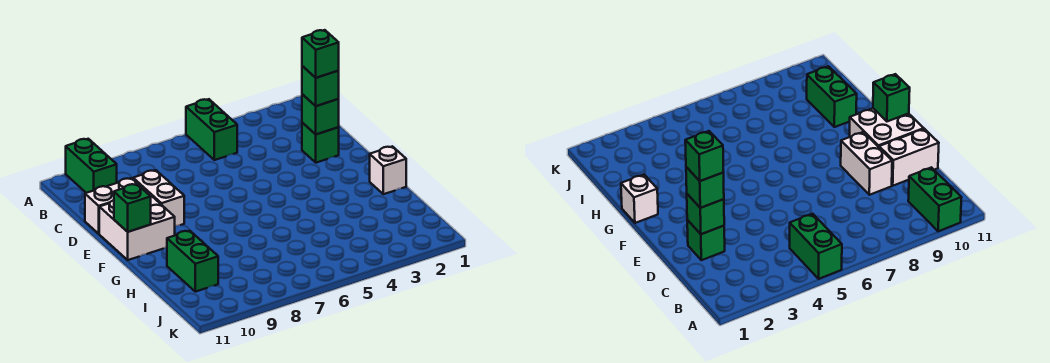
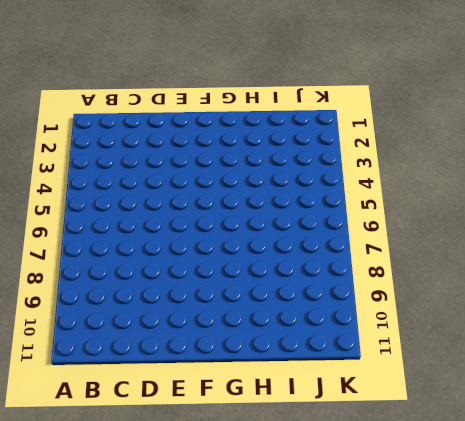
none -> green 1x2 brick [186,99,237,160]
none -> green 1x2 brick [66,139,117,193]
none -> green 1x1 brick [302,123,339,163]

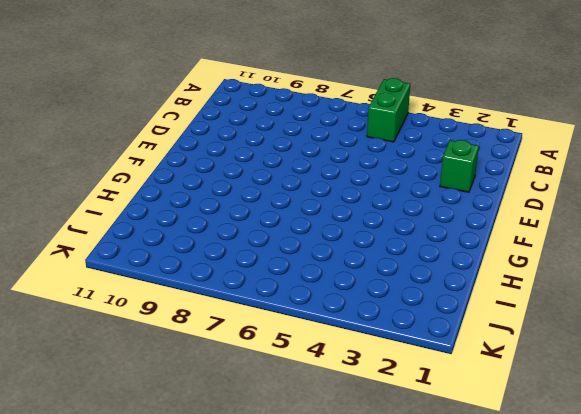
none -> green 1x2 brick [66,139,117,193]
none -> white 1x2 brick [133,170,184,226]
none -> white 1x2 brick [85,178,145,234]

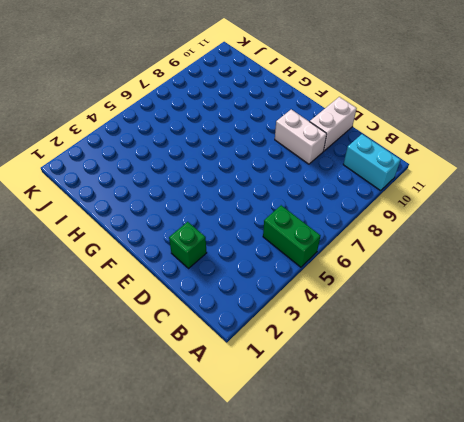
cyan 1x2 brick [343,134,400,191] -> green 1x2 brick [66,139,117,193]
none -> white 2x2 brick [99,191,175,260]
none -> white 1x1 brick [370,146,406,194]
none -> green 1x2 brick [167,231,218,292]

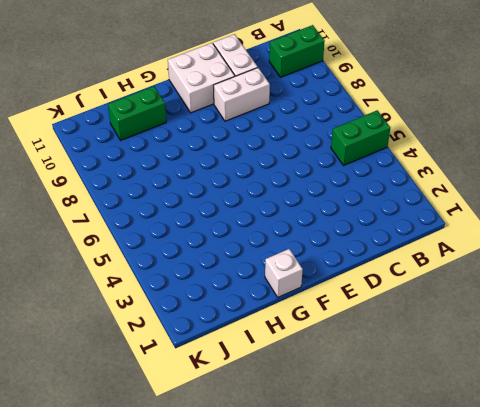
none -> green 1x1 brick [302,123,339,163]
none -> green 1x1 brick [302,94,339,134]
none -> green 1x1 brick [114,184,151,232]

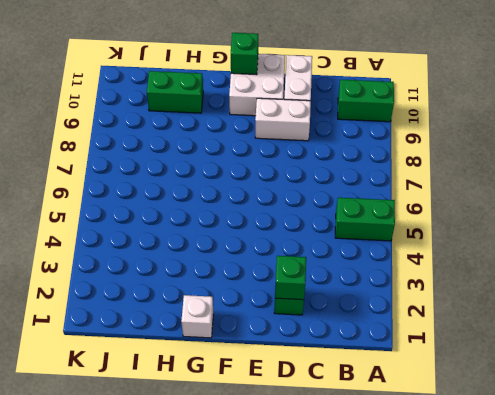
none -> green 1x1 brick [302,66,339,106]
none -> green 1x1 brick [302,30,339,78]

